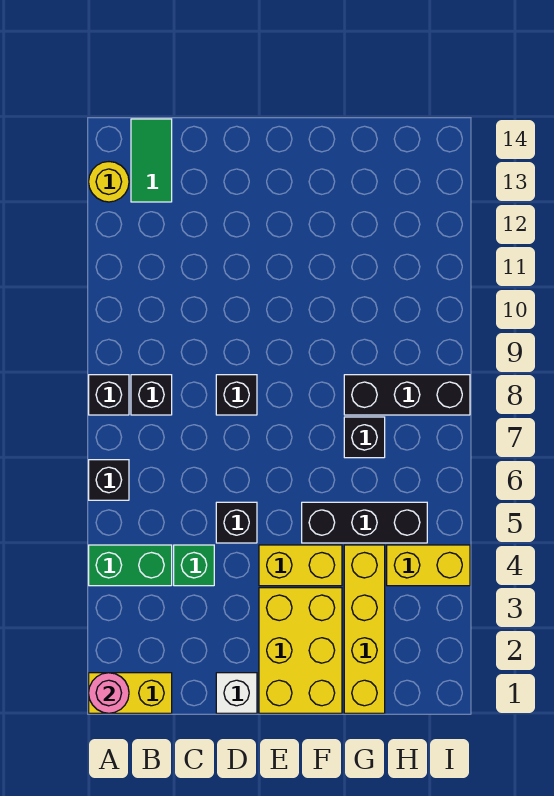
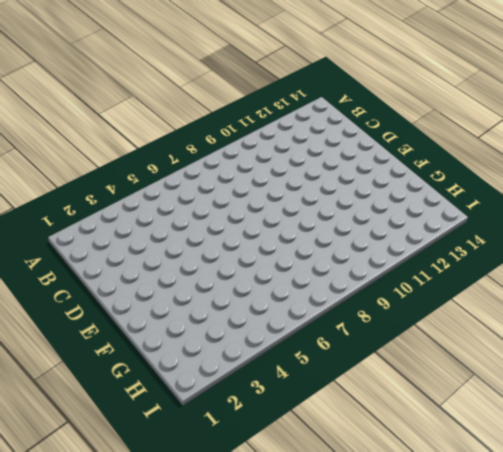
none -> yellow 1x2 brick [89,673,172,713]
none -> green 1x2 brick [89,545,172,586]
none -> black 1x1 brick [89,460,129,500]

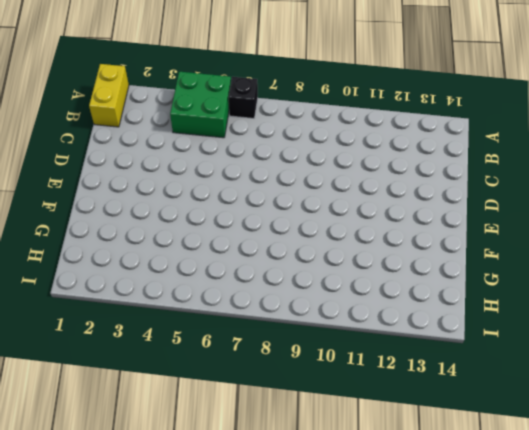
green 2x2 brick [170,72,231,138] -> green 1x2 brick [89,545,172,586]
none -> black 1x1 brick [89,375,129,415]
none -> yellow 1x1 round brick [89,162,129,202]
none -> black 1x1 brick [131,375,172,415]

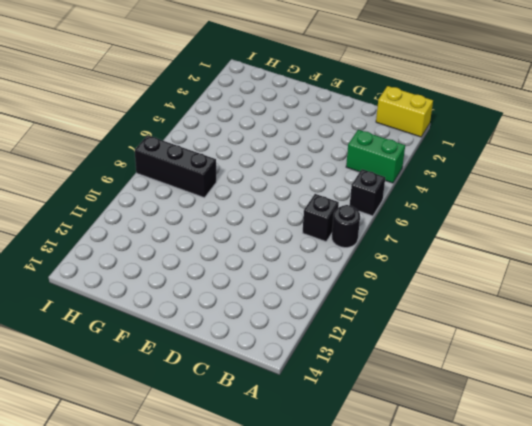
black 1x1 round brick [332,205,360,248] -> black 1x1 brick [89,375,129,415]
none -> yellow 1x1 round brick [89,162,129,202]
none -> green 1x2 tile [131,119,172,202]
none -> green 1x1 brick [174,545,214,586]

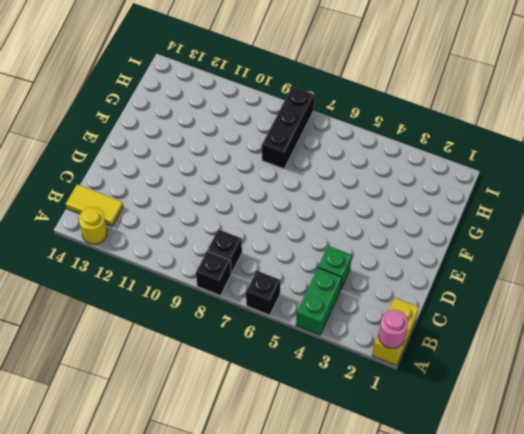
yellow 1x2 tile [66,184,123,227] -> green 1x2 tile [131,119,172,202]
none -> white 1x1 brick [216,673,257,713]
none -> black 1x1 brick [216,502,257,543]
none -> black 1x1 brick [216,375,257,415]

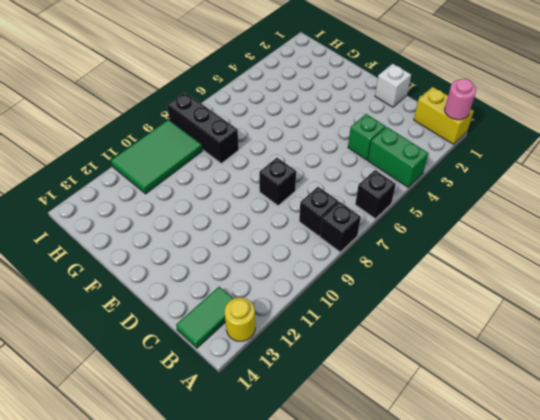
green 2x3 tile [111,120,203,194] -> none
none -> black 1x1 brick [216,502,257,543]
none -> yellow 2x3 brick [259,588,342,713]
none -> yellow 1x2 brick [259,545,342,586]

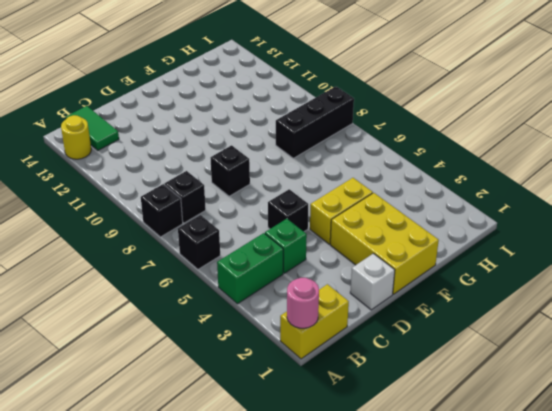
none -> black 1x3 brick [302,502,427,543]
none -> yellow 1x4 brick [344,545,385,713]
none -> black 1x1 brick [344,417,385,458]

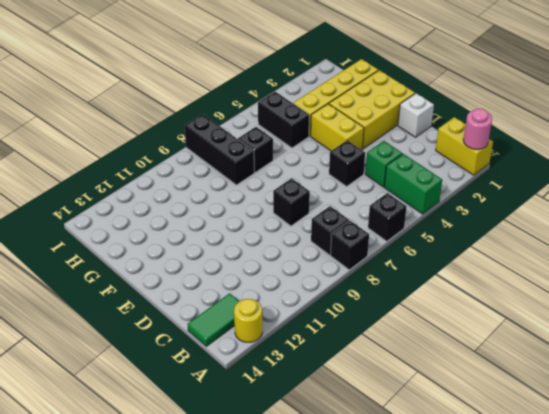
black 1x2 brick [258,92,309,148] -> black 1x3 brick [302,502,427,543]
none -> yellow 1x2 brick [387,545,470,586]

